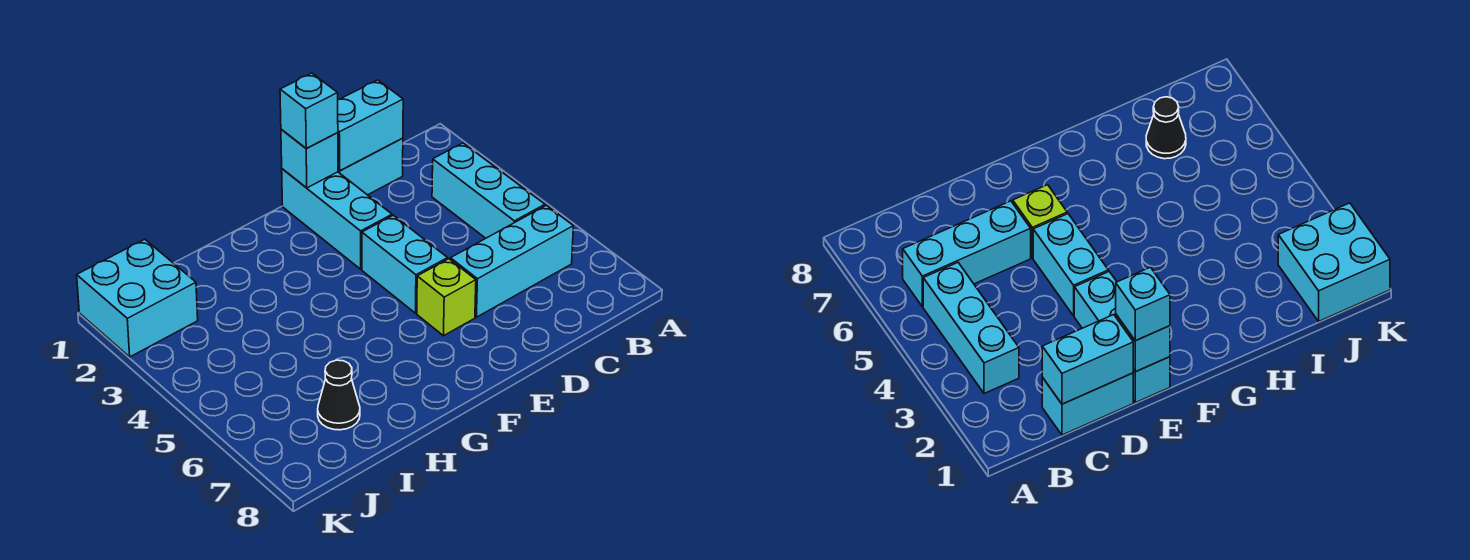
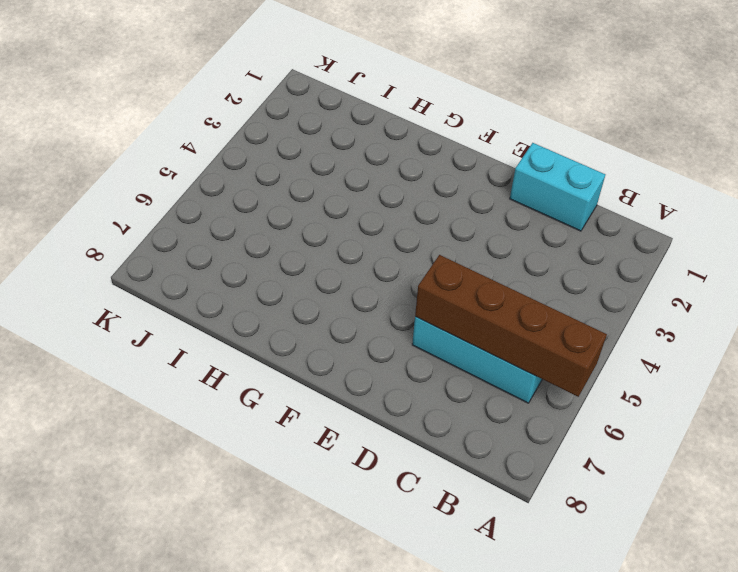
brown 1x4 brick [415,255,607,397] -> none
none -> cyan 1x3 brick [432,143,545,238]
none -> cyan 1x3 brick [282,169,392,269]

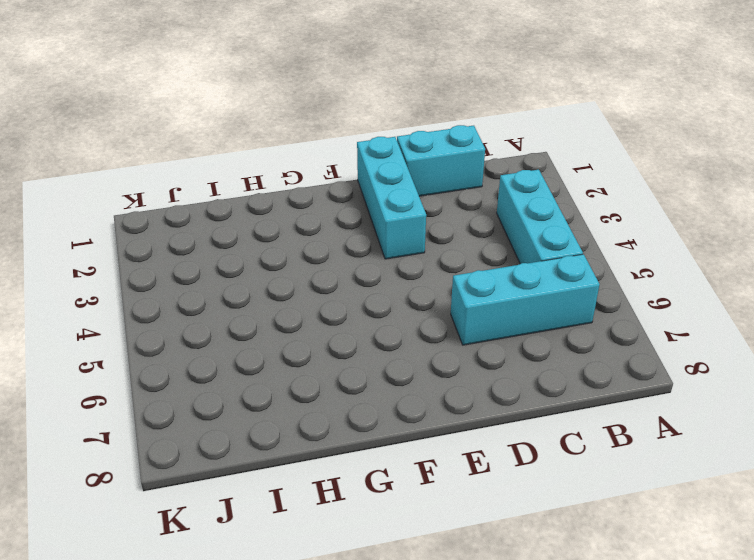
none -> cyan 1x2 brick [362,215,448,313]
none -> lime 1x1 brick [417,259,476,336]

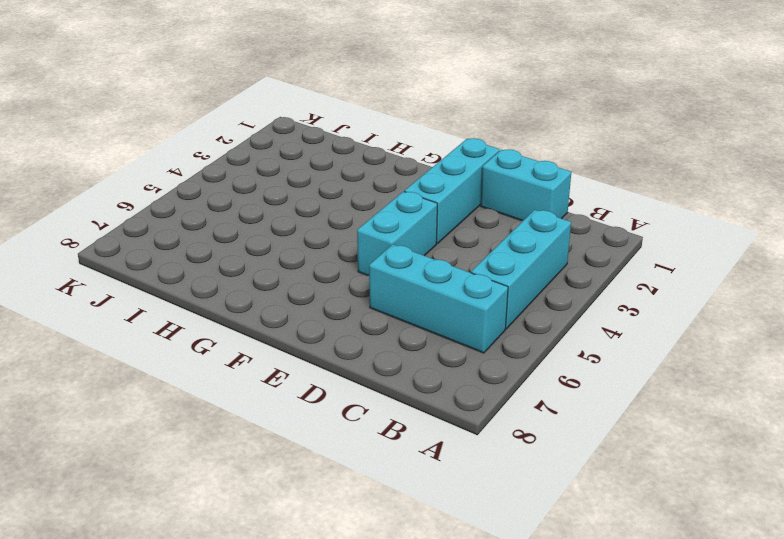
none -> lime 1x1 brick [417,259,476,336]
none -> black 1x1 cone [318,360,360,430]

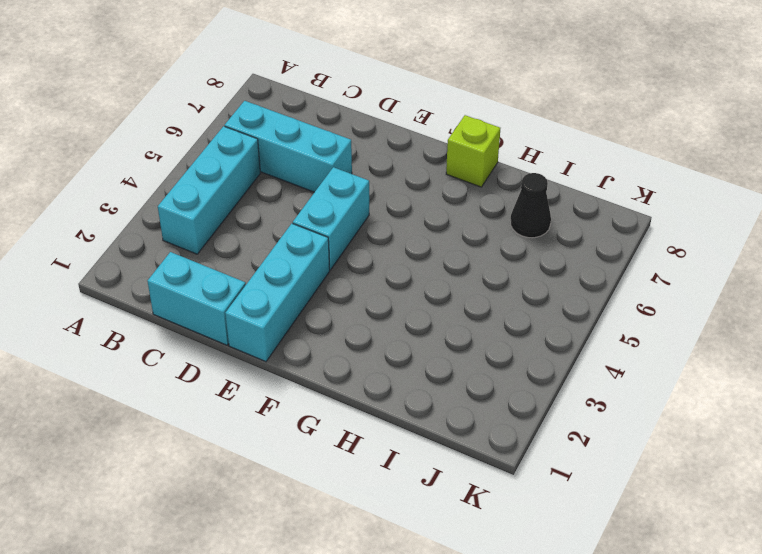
lime 1x1 brick [446,115,500,187] -> lime 1x1 brick moved to [417,259,476,336]
none -> cyan 2x2 brick [77,239,198,357]
none -> cyan 1x2 brick [338,80,403,171]

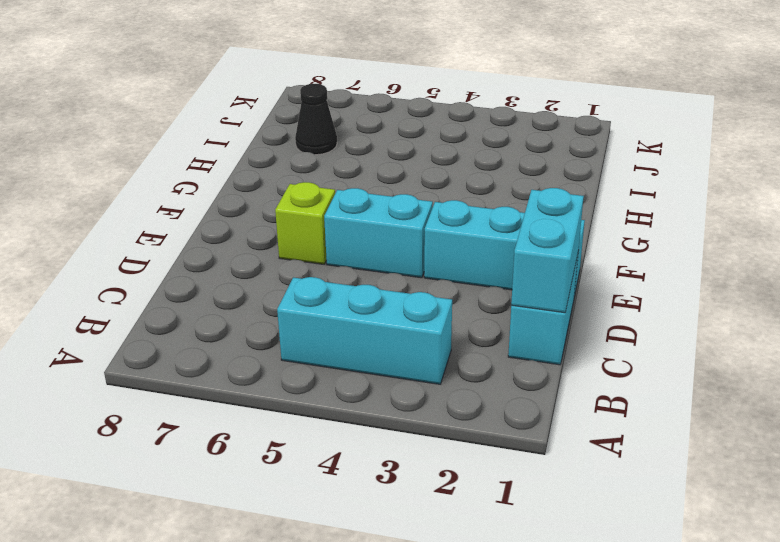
none -> cyan 1x3 brick [450,205,573,317]
none -> cyan 2x2 brick [77,239,198,357]

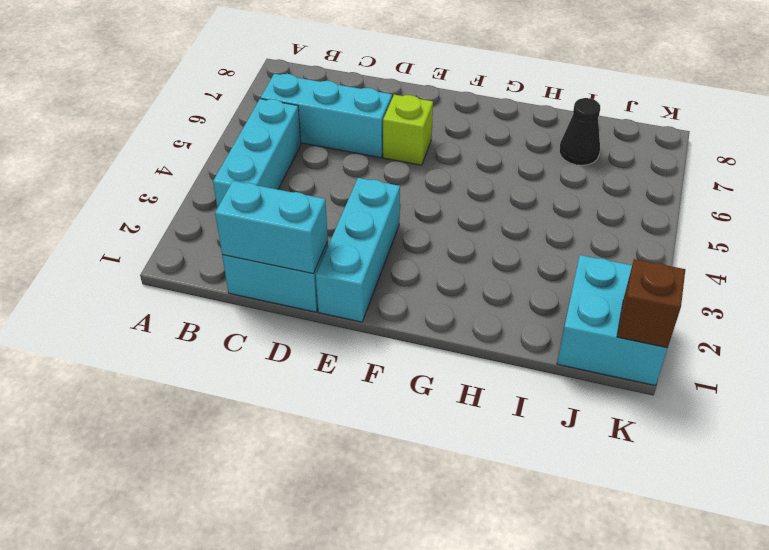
brown 1x1 brick [617,259,685,348] -> none
none -> cyan 1x2 brick [362,215,448,313]
none -> cyan 1x1 brick [281,129,338,188]

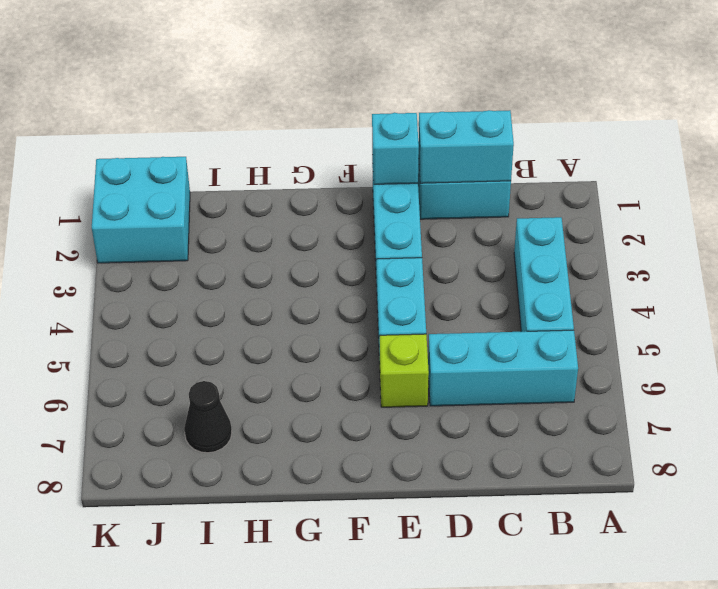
none -> cyan 1x1 brick [280,73,338,148]

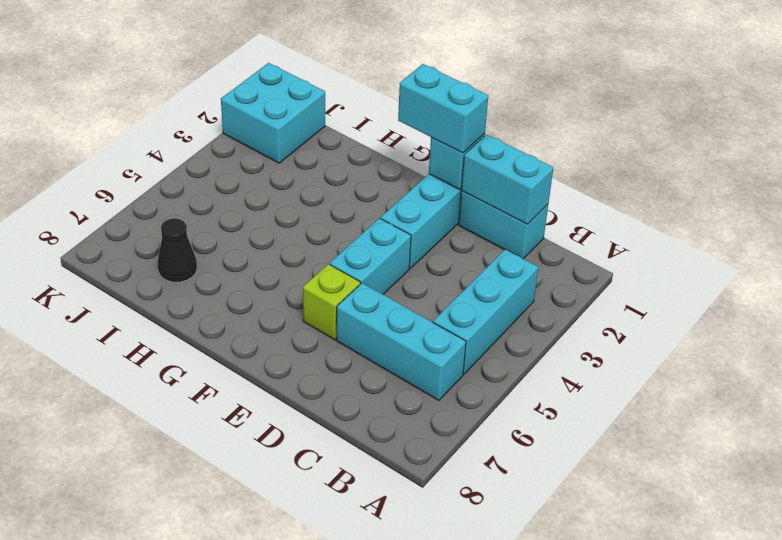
cyan 1x2 brick [398,64,488,153] -> cyan 1x1 brick [280,73,338,148]

